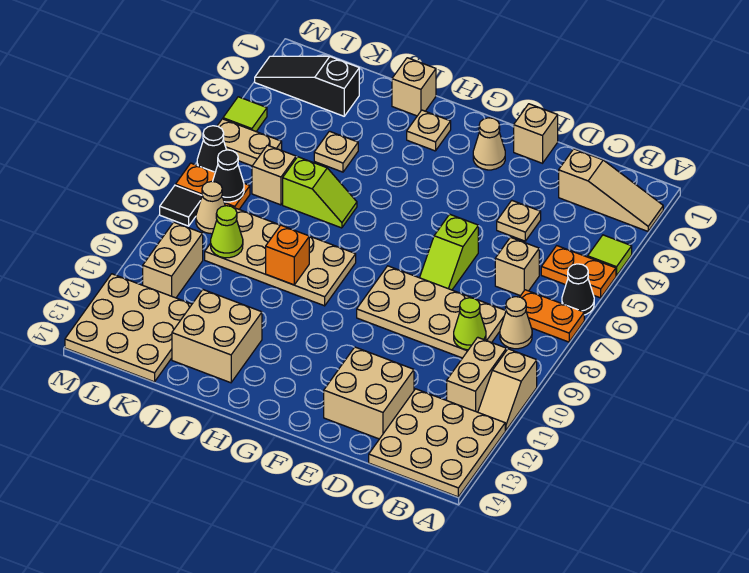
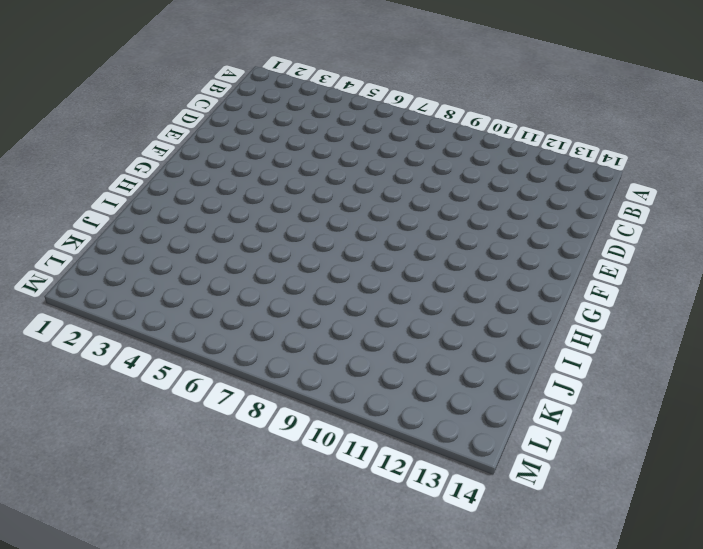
none -> tan 1x3 slope [559,149,663,231]
none -> lime 1x1 tile [588,235,632,276]
none -> orange 1x2 plate [541,246,616,298]
none -> black 1x1 cone [562,264,594,315]

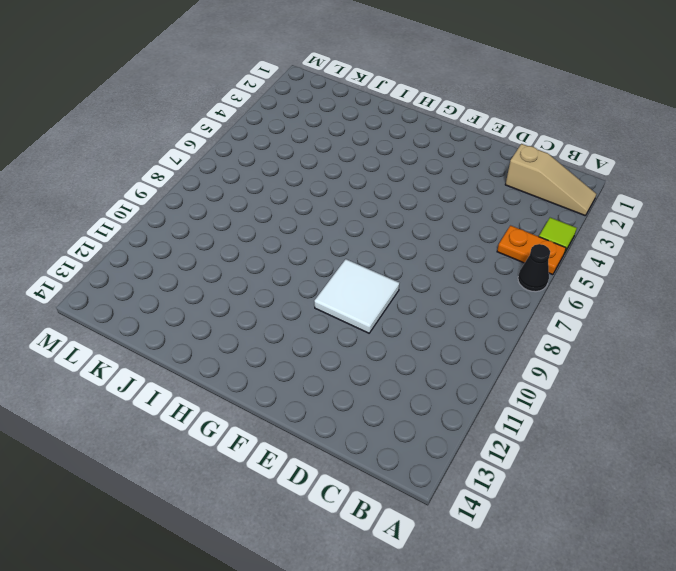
white 2x2 tile [314,259,399,333] -> tan 2x4 plate [357,266,506,358]
none -> orange 1x2 plate [520,290,584,342]
none -> tan 1x2 slope [478,349,537,431]
none -> tan 3x3 plate [369,389,505,497]
none -> tan 1x1 cone [500,297,532,349]

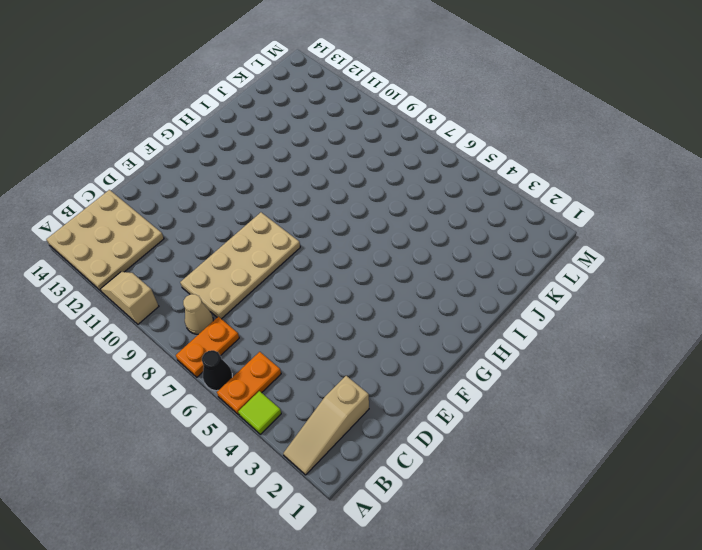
none -> tan 1x2 brick [447,337,506,412]
none -> tan 1x1 brick [495,237,539,296]
none -> tan 1x1 plate [497,201,541,241]
none -> tan 2x2 brick [324,347,414,439]

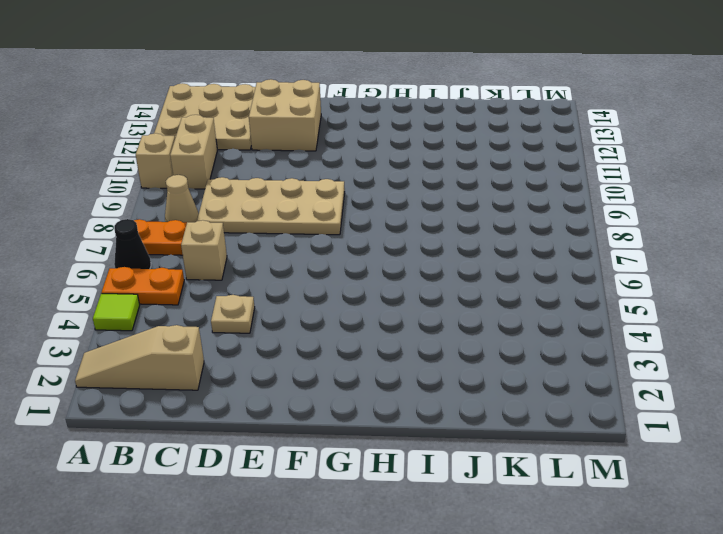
none -> tan 1x1 brick [514,104,558,163]
none -> lime 1x2 slope [420,214,478,290]
none -> tan 1x1 cone [473,118,505,170]
none -> tan 1x1 plate [407,110,451,151]

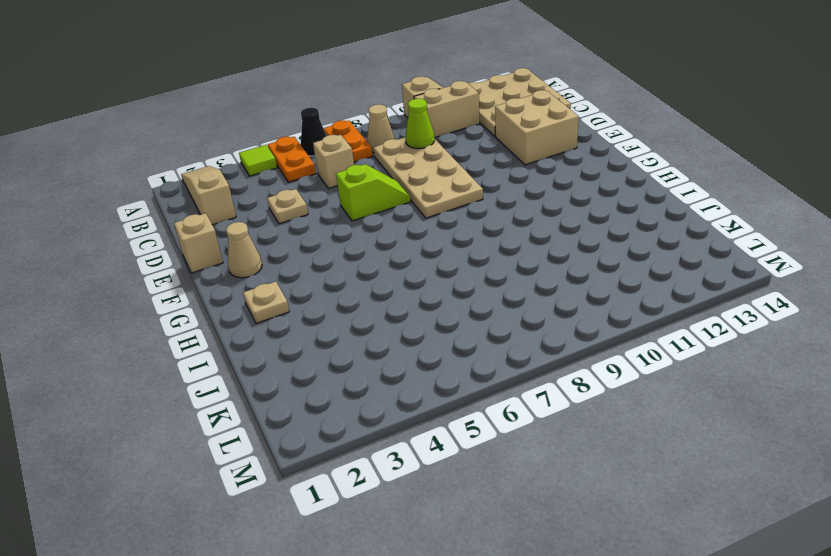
none -> tan 2x4 plate [205,208,356,306]
none -> tan 1x1 brick [392,58,436,116]
none -> lime 1x2 slope [283,157,357,228]
none -> tan 2x2 brick [172,290,262,383]

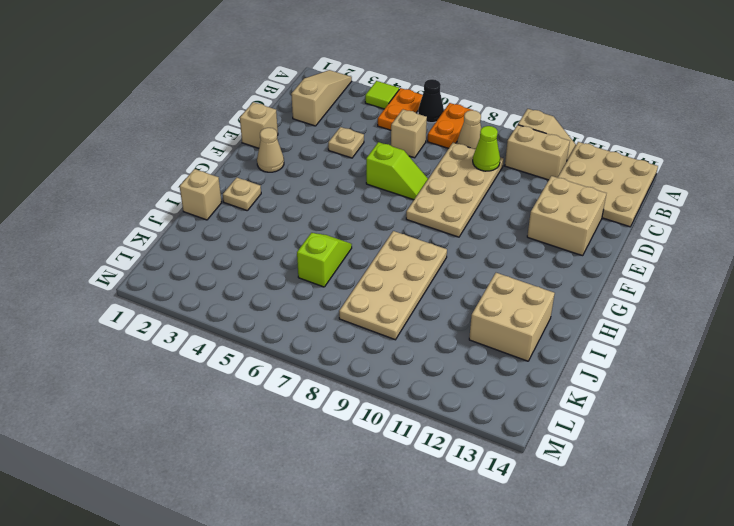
none -> tan 1x1 plate [314,131,358,172]
none -> black 1x3 slope [255,56,359,116]
none -> tan 1x1 brick [252,145,296,205]
none -> tan 3x3 plate [65,274,192,382]

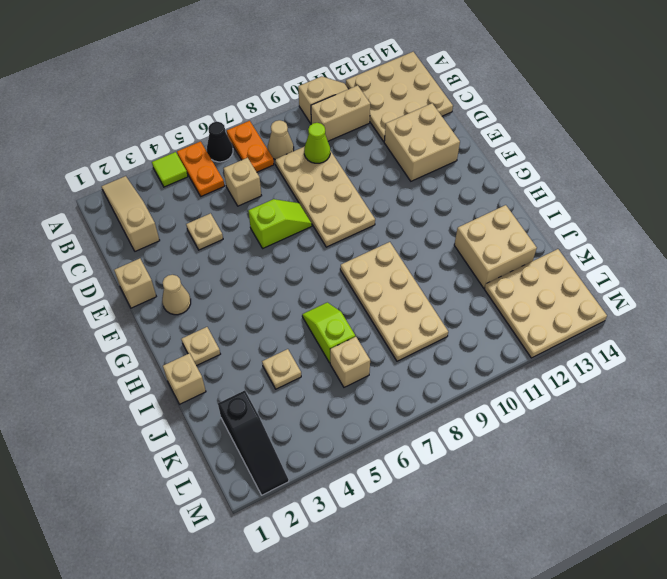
none -> tan 1x2 plate [217,119,282,166]
none -> orange 1x2 plate [176,163,250,209]
none -> tan 1x1 cone [196,181,225,234]
none -> tan 1x2 brick [143,222,203,298]

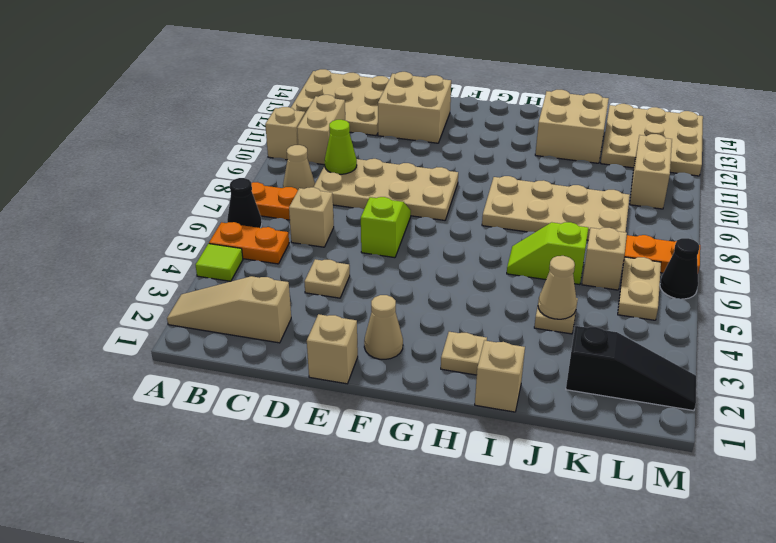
tan 1x1 cone [538,256,577,319] -> tan 1x1 cone moved to [196,181,225,234]
tan 1x2 plate [618,257,661,320] -> tan 1x2 plate turned to [217,119,282,166]
none -> lime 1x1 tile [223,97,267,131]
none -> black 1x1 tile [160,185,202,226]
none -> orange 1x1 brick [266,225,309,285]
none -> lime 1x1 cone [211,206,243,258]

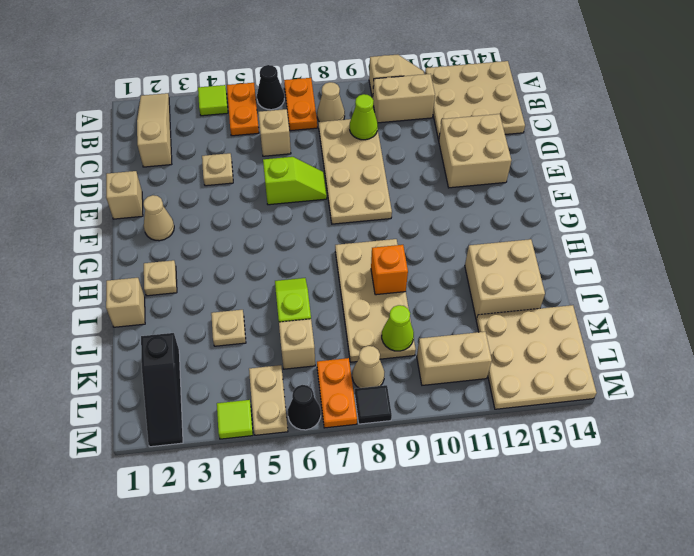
none -> black 1x1 cone [213,150,244,202]

